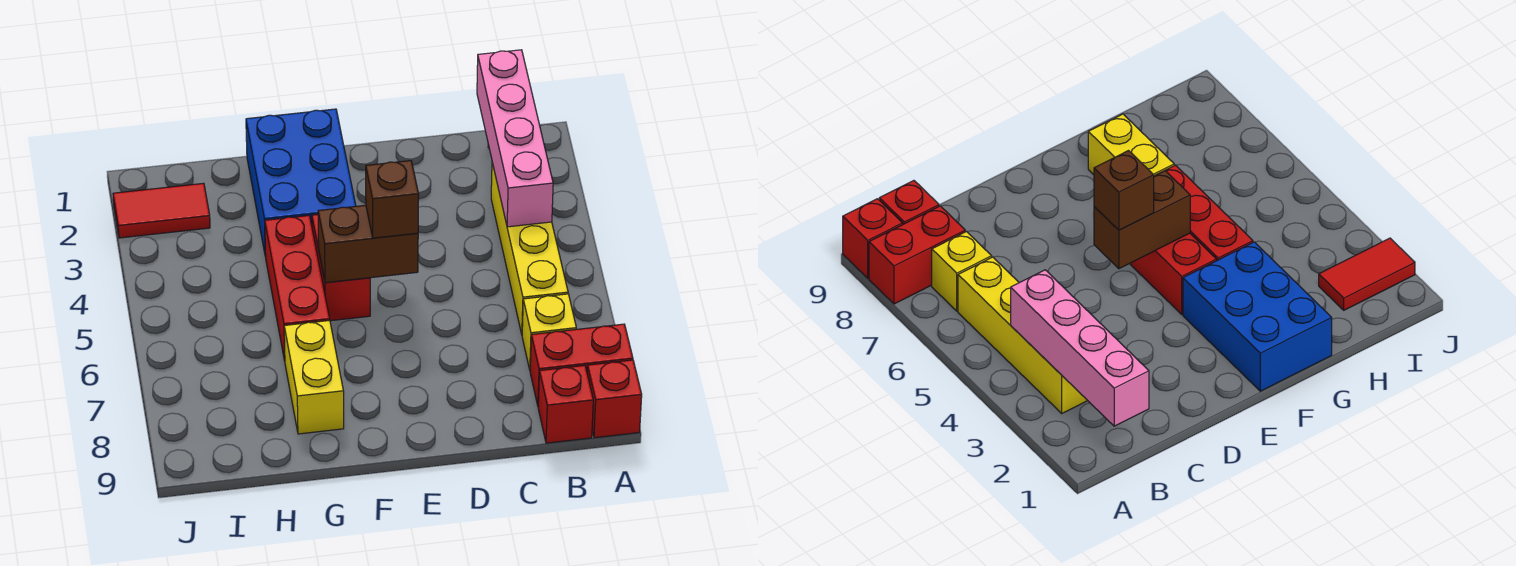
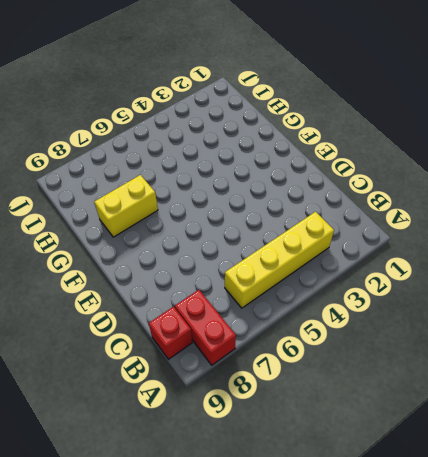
none -> red 1x1 brick [587,360,642,438]
none -> yellow 1x1 brick [522,294,576,369]
none -> blue 2x3 brick [246,109,356,257]

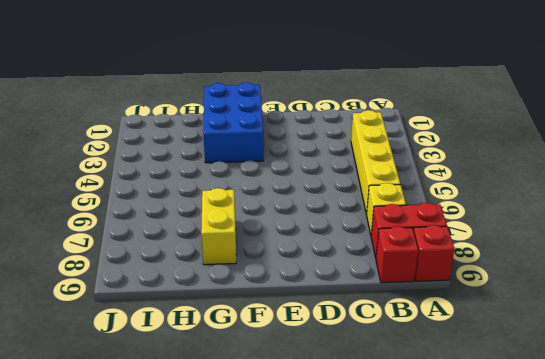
none -> red 1x2 brick [312,215,370,321]
none -> red 1x3 brick [265,216,330,361]
none -> red 1x2 tile [113,183,210,238]

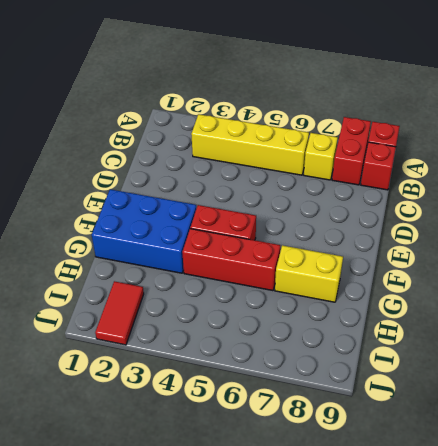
none -> pink 1x4 brick [477,50,553,227]
none -> brown 1x2 brick [318,205,418,283]
none -> brown 1x1 brick [366,161,419,238]

